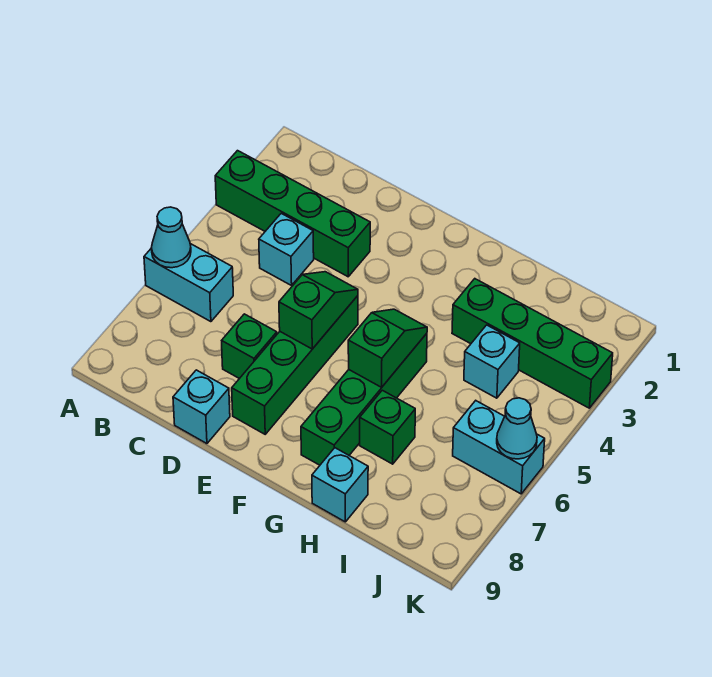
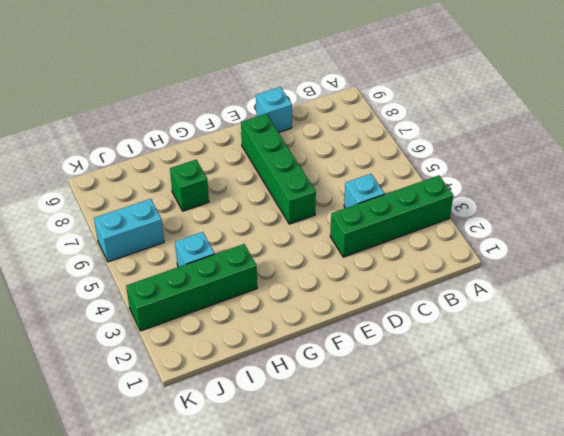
none -> cyan 1x2 brick [144,244,233,322]
none -> green 1x1 brick [222,314,277,379]
none -> green 1x4 brick [301,333,427,465]

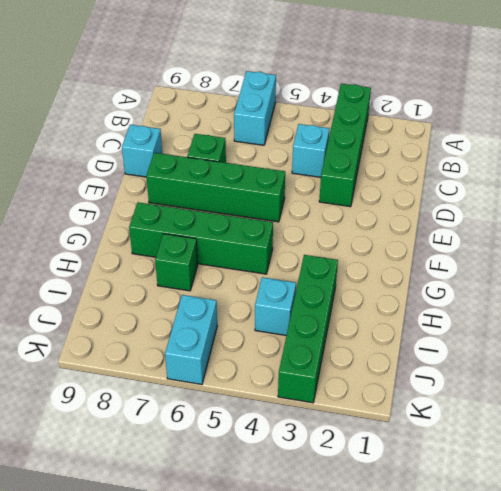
none -> cyan 1x1 brick [312,448,368,522]
none -> cyan 1x1 cone [152,207,191,268]
none -> green 1x2 slope [279,272,358,349]

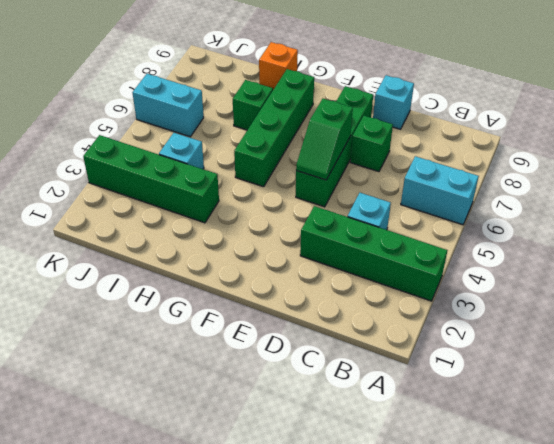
orange 1x1 brick [259,42,298,90] -> cyan 1x1 brick [312,448,368,522]
none -> cyan 1x1 cone [152,207,191,268]
none -> green 1x2 slope [348,309,427,387]
none -> cyan 1x1 cone [497,398,537,459]

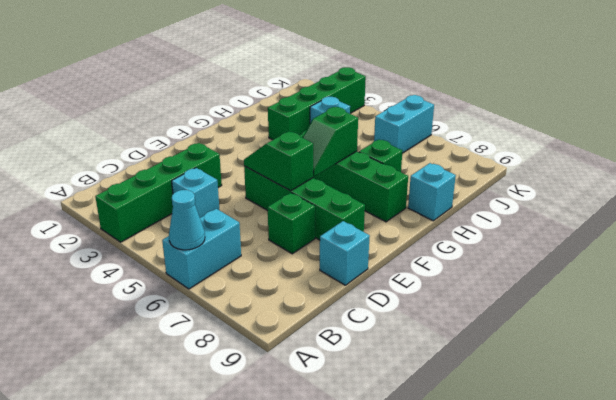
green 1x2 slope [303,107,358,176] -> green 1x2 slope turned to [348,309,427,387]
none -> cyan 1x1 cone [497,398,537,459]

